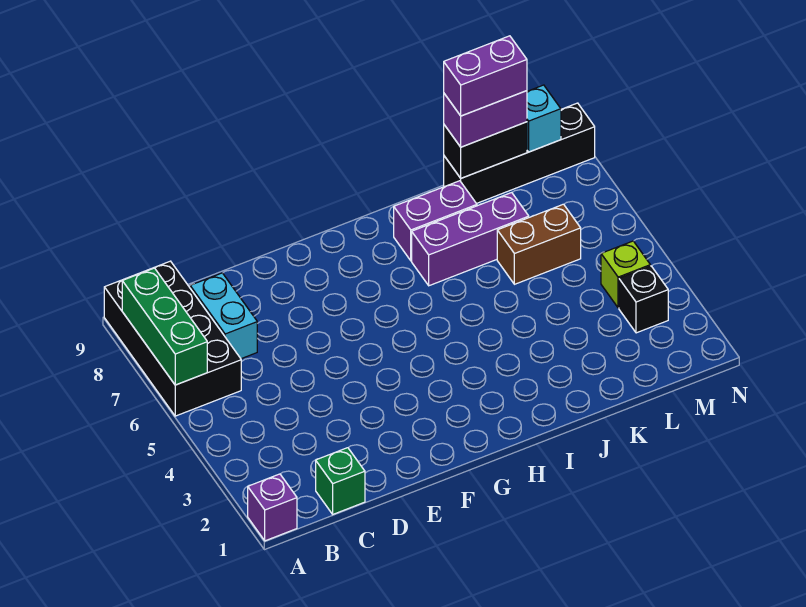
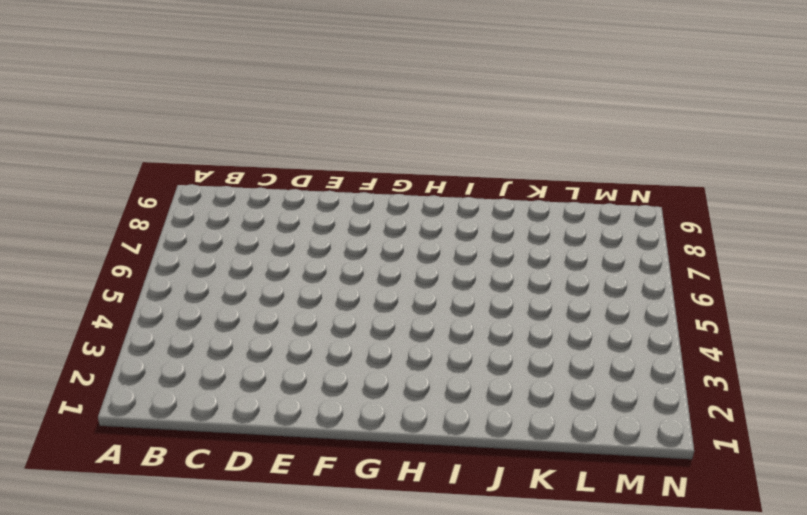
none -> purple 1x1 brick [248,474,297,541]
none -> black 2x4 brick [104,261,241,416]
none -> green 1x1 brick [316,448,365,514]

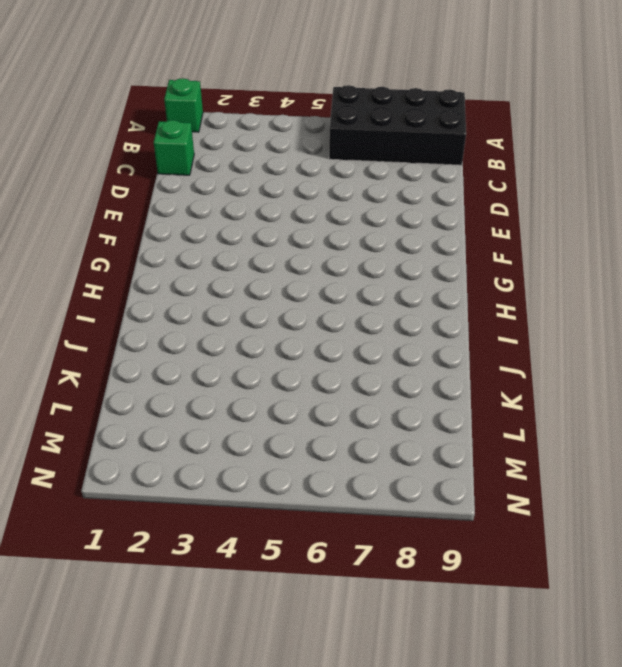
green 1x1 brick [164,78,203,132] -> purple 1x1 brick [248,474,297,541]
none -> cyan 1x2 brick [190,273,257,359]
none -> purple 1x3 brick [412,193,529,286]
none -> purple 1x2 brick [394,181,477,261]

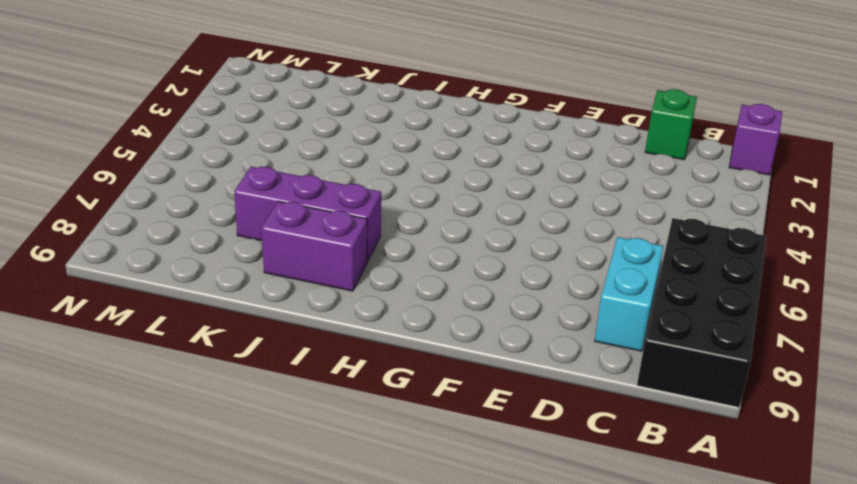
none -> brown 1x2 brick [497,204,581,284]
none -> black 1x4 brick [444,103,595,204]
none -> black 1x1 brick [619,266,668,333]

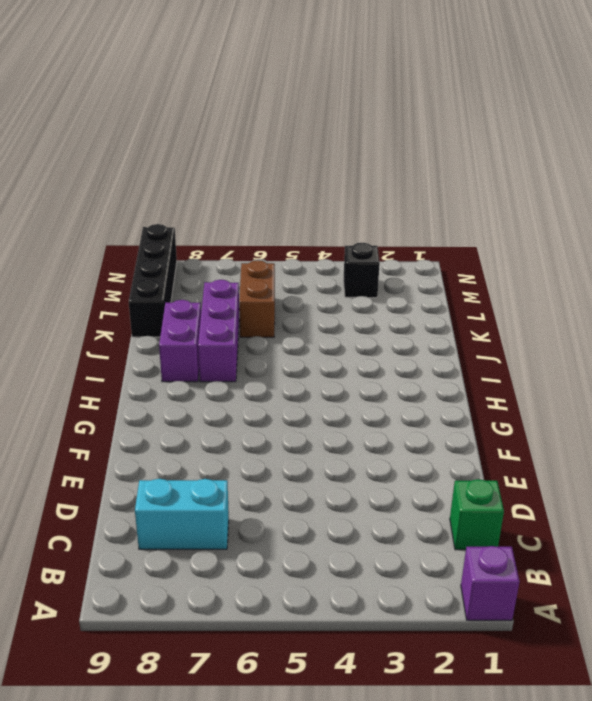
none -> black 2x4 brick [104,261,241,416]
none -> lime 1x1 brick [601,241,650,308]
none -> green 1x3 brick [122,268,207,385]

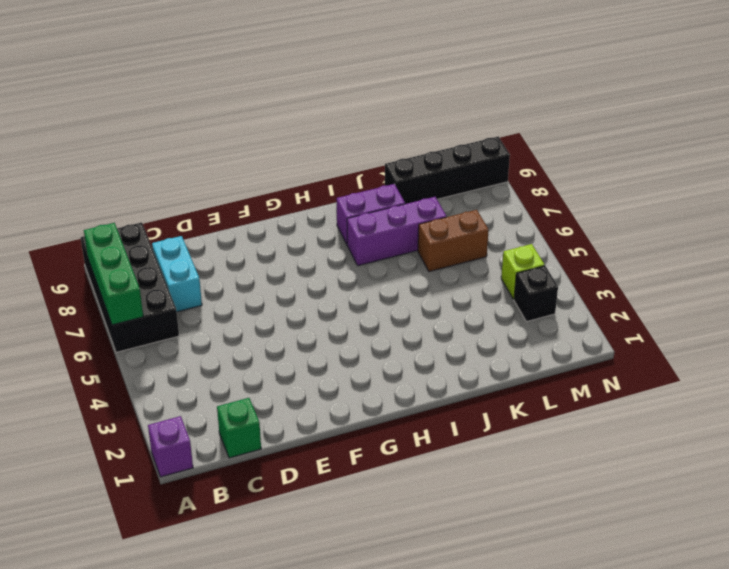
none -> black 1x2 brick [444,122,527,178]
none -> cyan 1x1 brick [527,85,561,152]
none -> purple 1x2 brick [444,91,527,147]

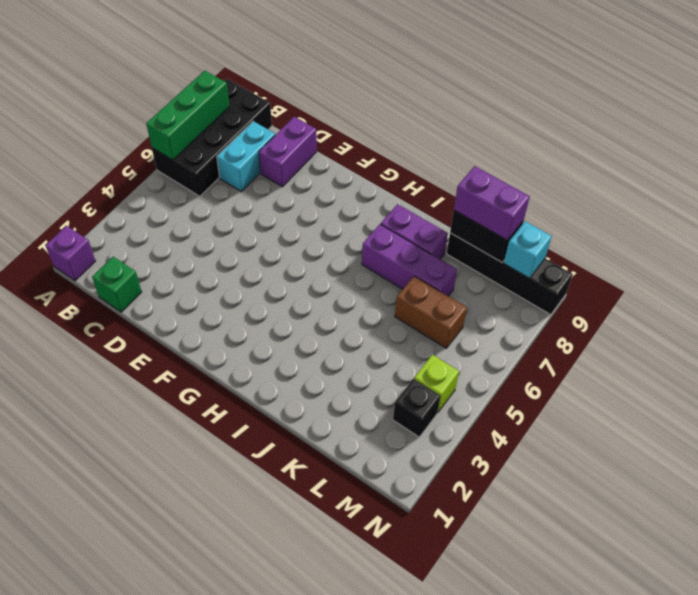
purple 1x2 brick [259,117,317,187] -> purple 1x2 brick turned to [444,36,527,116]

